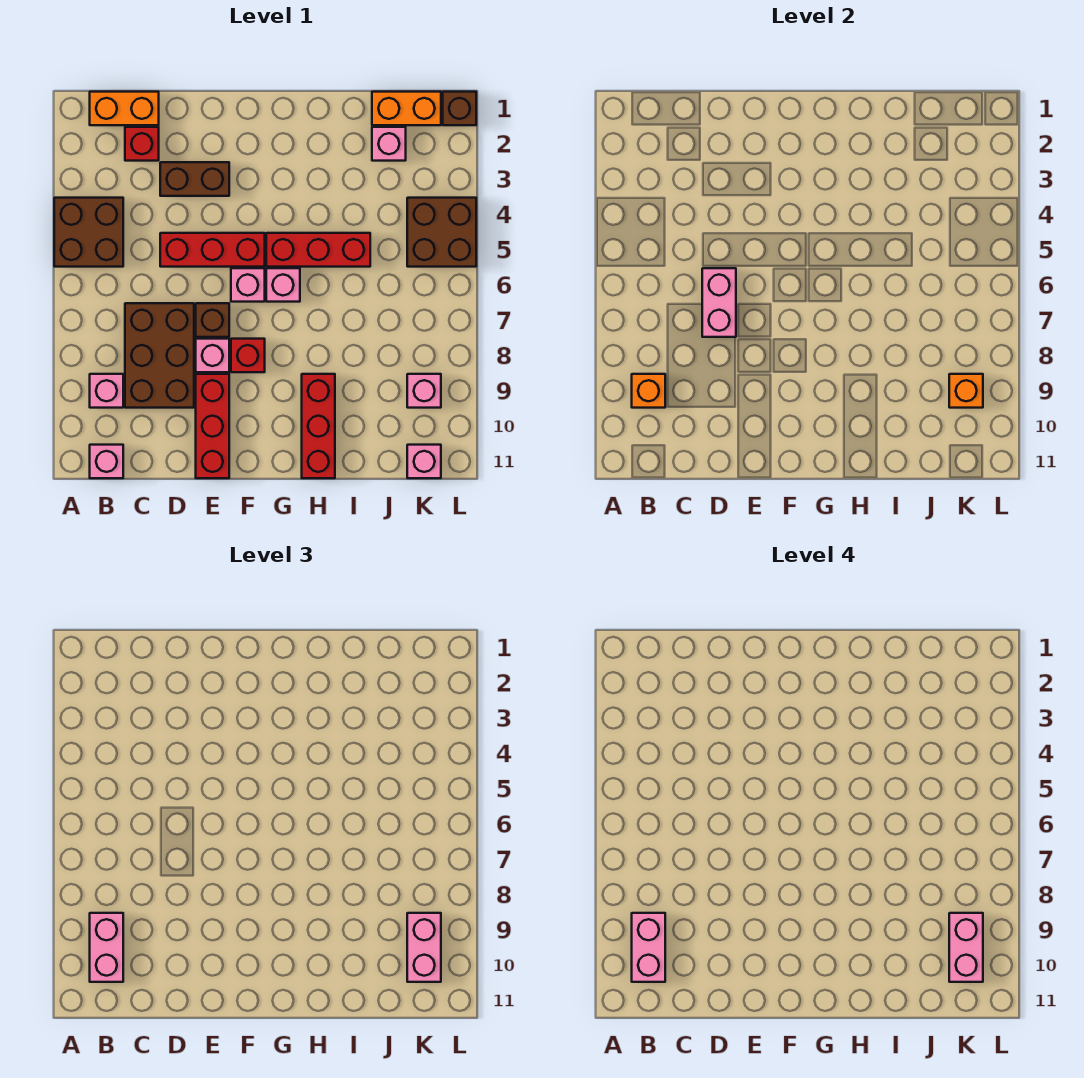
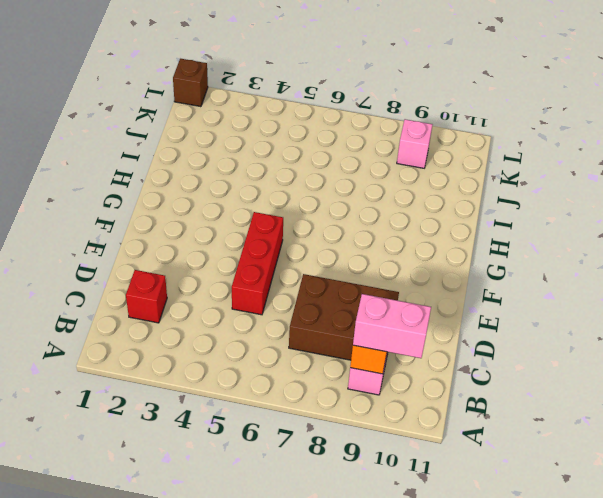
none -> brown 2x2 brick [54,198,123,267]
none -> orange 1x2 brick [90,92,159,125]
none -> pink 1x1 brick [90,445,123,478]

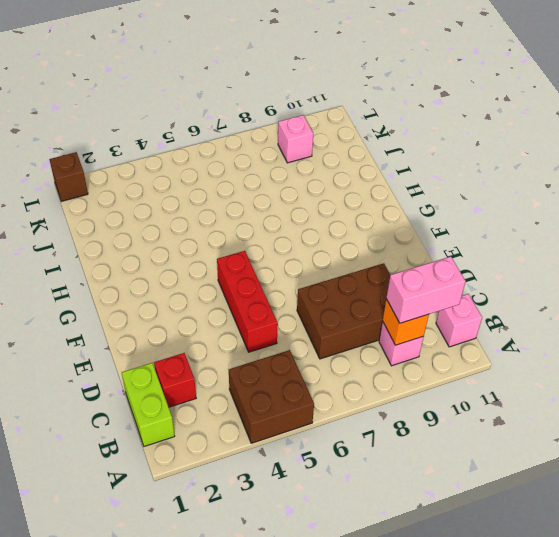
lime 1x2 brick [122,363,175,446] -> orange 1x2 brick [90,92,159,125]
none -> brown 1x2 brick [160,162,229,196]
none -> brown 1x1 brick [196,303,229,337]
none -> pink 1x1 brick [196,339,229,372]

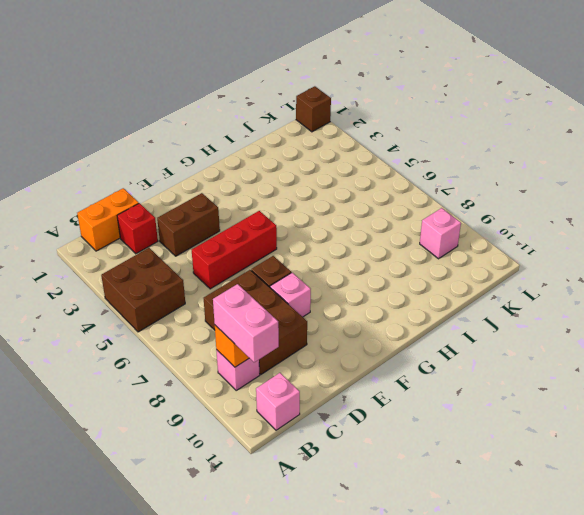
none -> red 1x3 brick [196,374,229,478]
none -> pink 1x1 brick [231,268,265,302]
none -> red 1x1 brick [231,339,265,372]

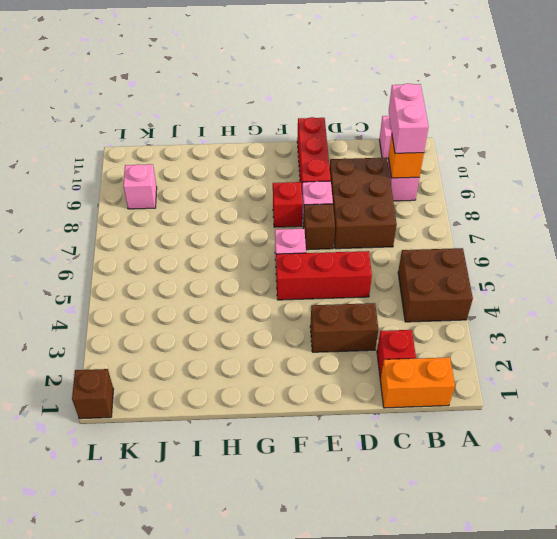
none -> red 1x3 brick [266,233,370,267]
none -> pink 1x1 brick [266,268,300,302]
none -> red 1x3 brick [302,374,335,478]

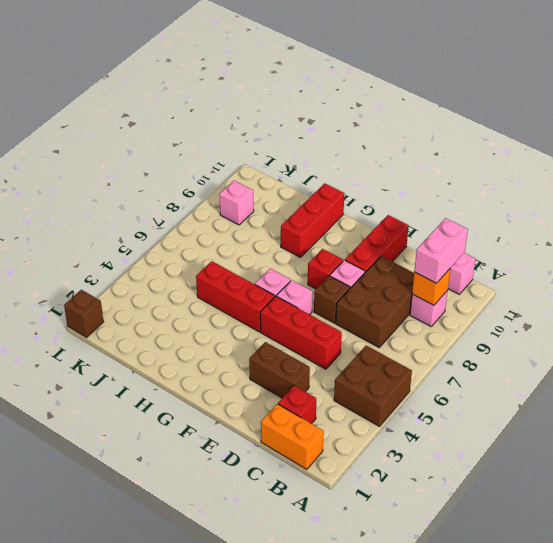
none -> orange 1x2 brick [372,92,441,125]
none -> pink 1x1 brick [372,127,406,161]
none -> brown 2x2 brick [407,198,476,267]

